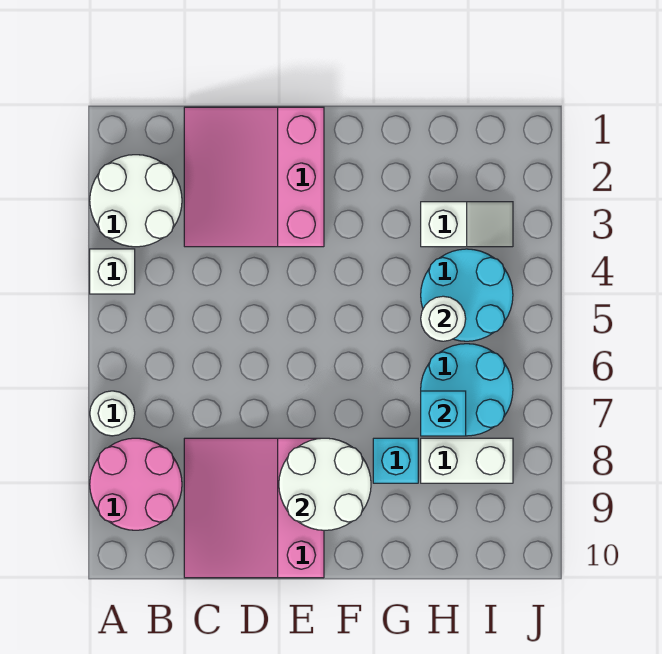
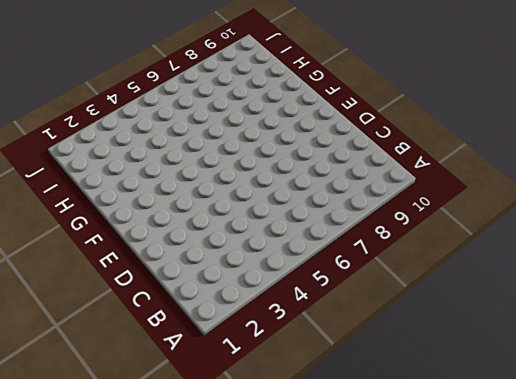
none -> white 2x2 round brick [90,155,182,247]
none -> white 1x1 brick [90,249,135,294]
none -> white 1x1 round brick [90,391,135,436]

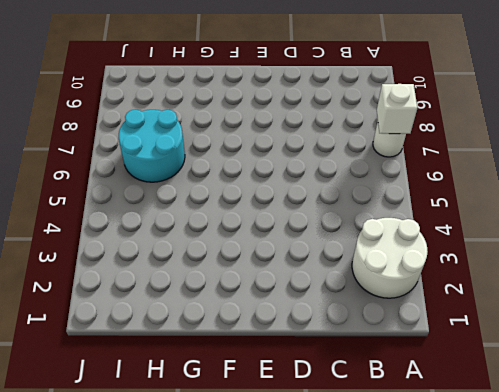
white 1x1 brick [377,84,417,134] -> white 1x1 brick moved to [90,249,135,294]
none -> pink 2x2 round brick [90,438,182,530]
none -> pink 3x3 slope [184,107,324,247]
none -> pink 3x3 slope [184,438,324,578]

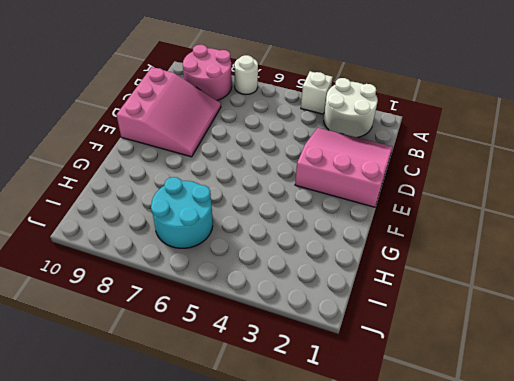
pink 3x3 slope [117,67,221,157] -> pink 3x3 slope turned to [184,438,324,578]
none -> cyan 1x1 brick [373,438,418,483]
none -> white 1x2 slope [421,202,513,247]
none -> cyan 2x2 round brick [421,249,513,341]

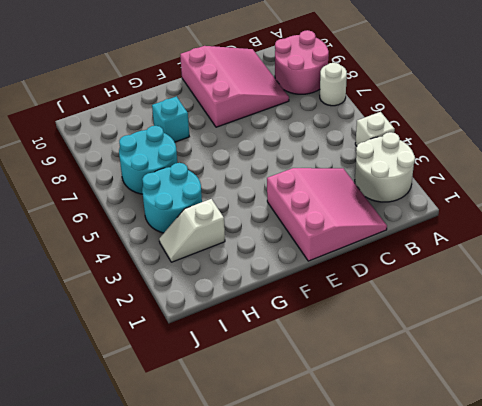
none -> white 1x2 brick [421,438,513,483]
none -> white 2x2 round brick [279,438,371,530]
none -> white 1x1 round brick [421,296,466,341]

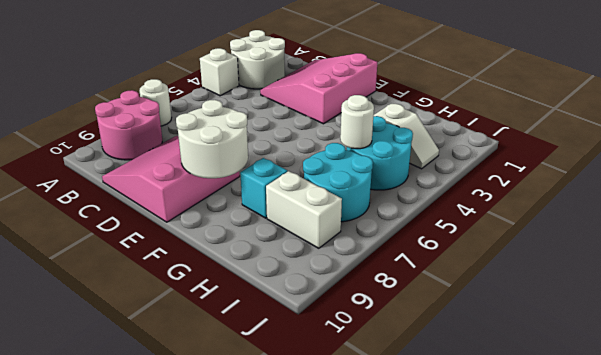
none -> cyan 1x1 brick [421,391,466,436]

